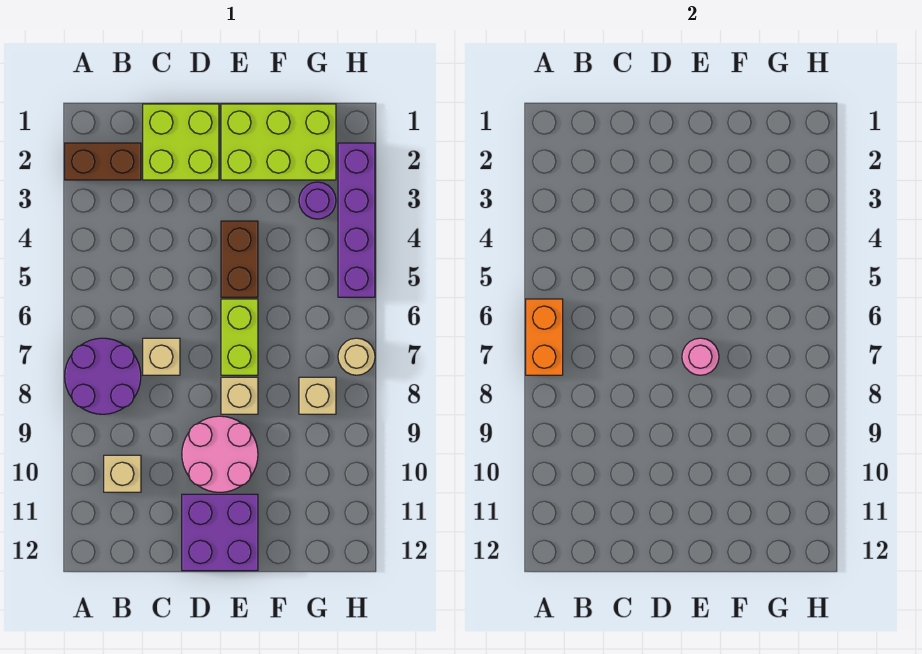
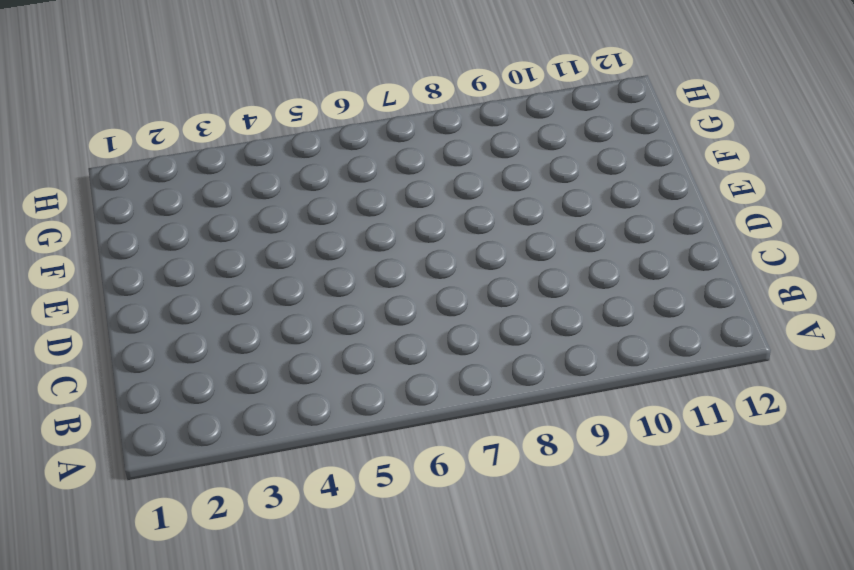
none -> brown 1x2 brick [65,143,141,180]
none -> purple 2x2 round brick [65,338,141,414]
none -> tan 1x1 brick [104,455,141,492]

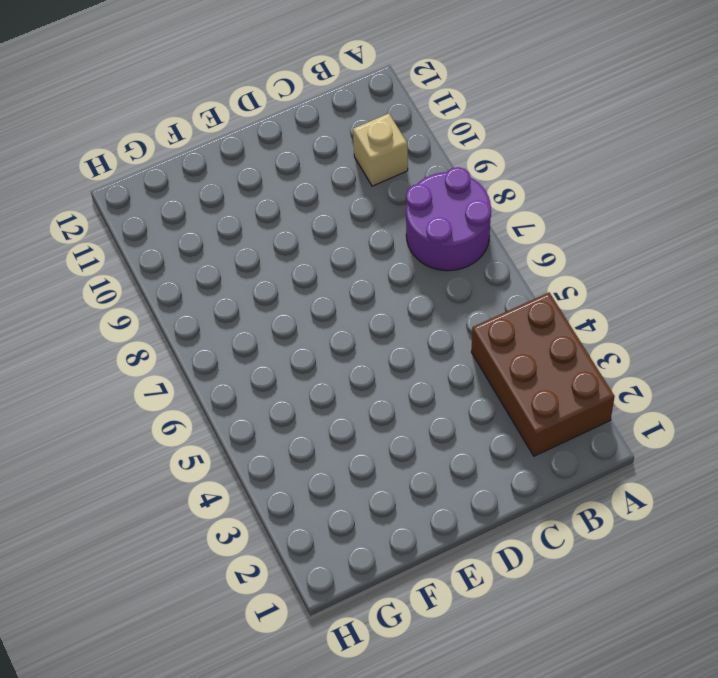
brown 2x3 brick [472,293,615,456] -> brown 1x2 brick [65,143,141,180]
none -> lime 2x2 brick [143,104,219,180]
none -> tan 1x1 brick [143,338,180,375]
none -> pink 2x2 round brick [182,416,258,492]

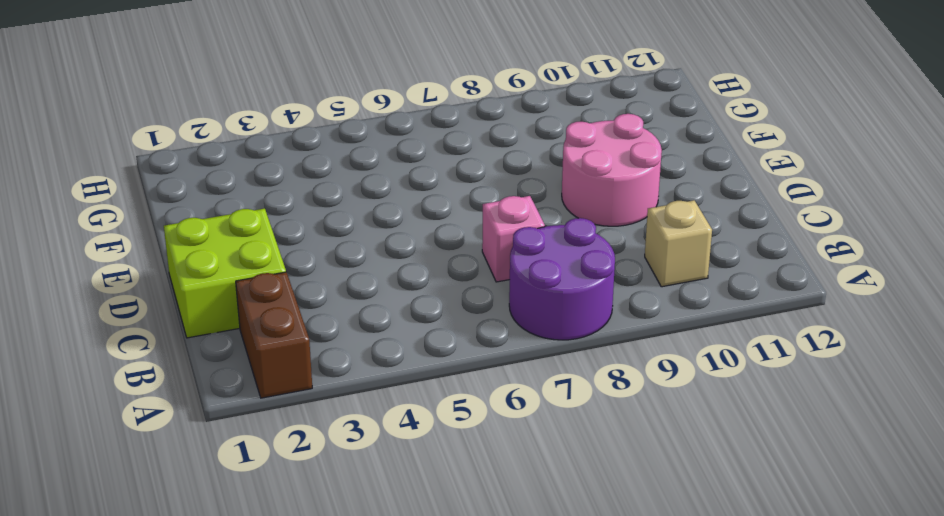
pink 1x1 brick [482,196,545,282] -> tan 1x1 brick [143,338,180,375]
none -> purple 2x2 brick [182,494,258,571]
none -> lime 2x3 brick [221,104,336,180]
none -> brown 1x2 brick [221,221,258,297]

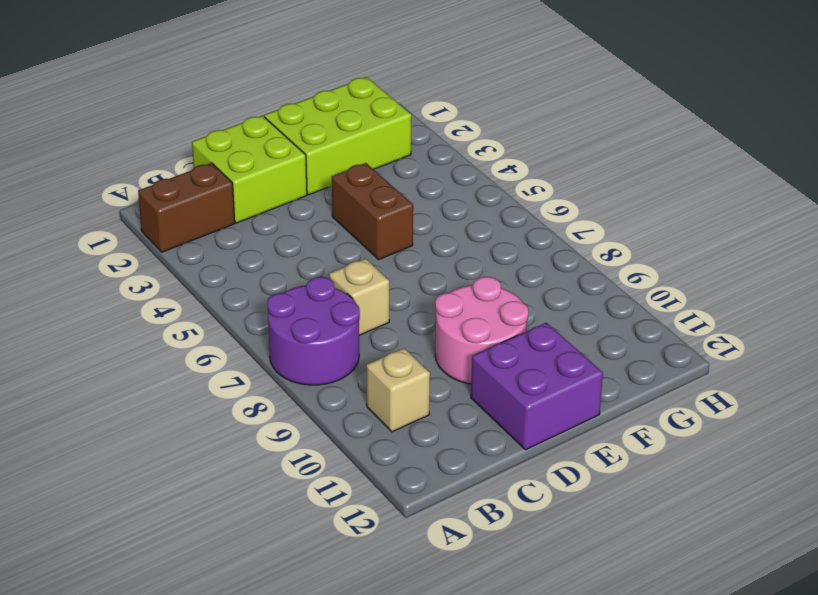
none -> lime 1x2 brick [221,299,258,375]
none -> tan 1x1 brick [221,377,258,414]
none -> purple 1x1 round brick [299,182,336,219]

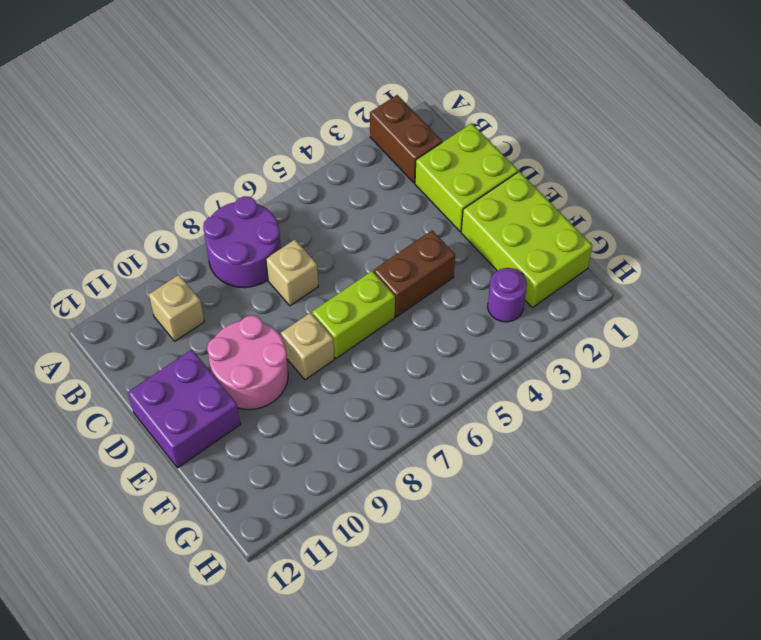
none -> tan 1x1 brick [299,377,336,414]
none -> purple 1x4 brick [338,143,375,297]
none -> tan 1x1 round brick [338,338,375,375]

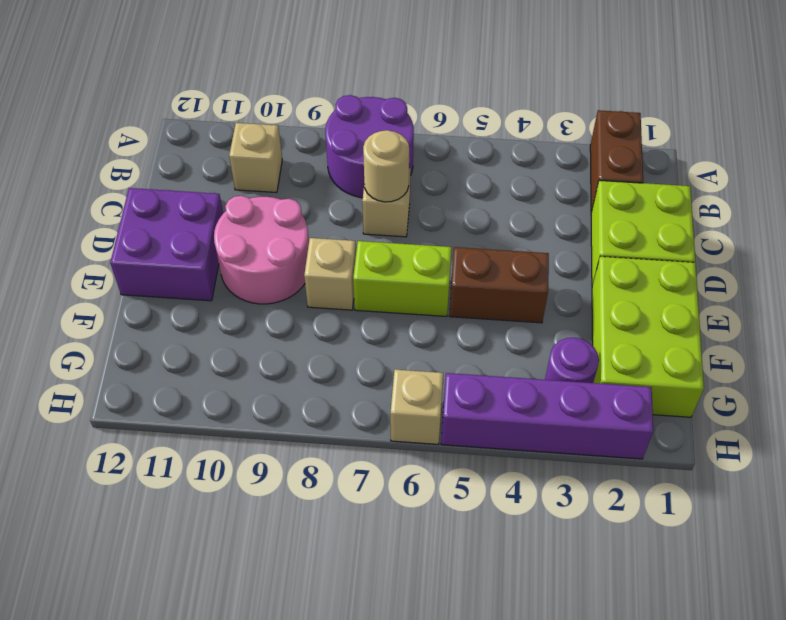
tan 1x1 round brick [363,130,409,202] -> tan 1x1 round brick moved to [338,338,375,375]
tan 1x1 brick [390,369,443,444] -> tan 1x1 brick moved to [299,377,336,414]
none -> orange 1x2 brick [526,299,563,375]
none -> pink 1x1 round brick [682,338,719,375]

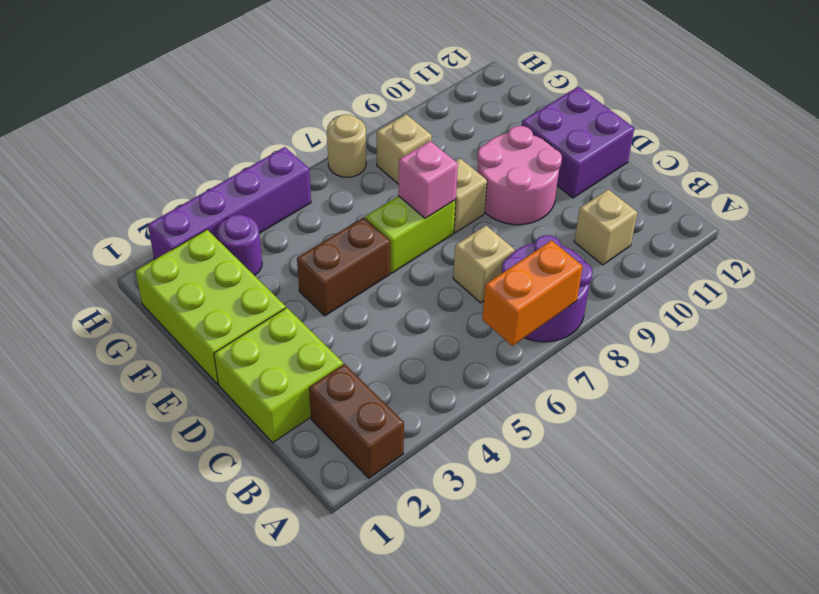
pink 1x1 brick [398,141,458,219] -> pink 1x1 round brick [682,338,719,375]

